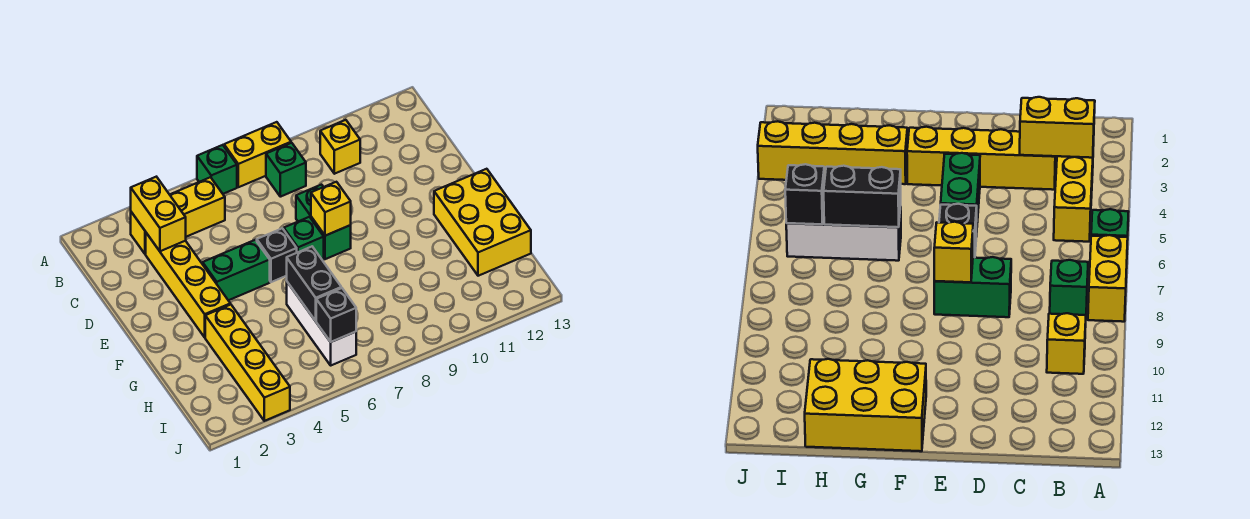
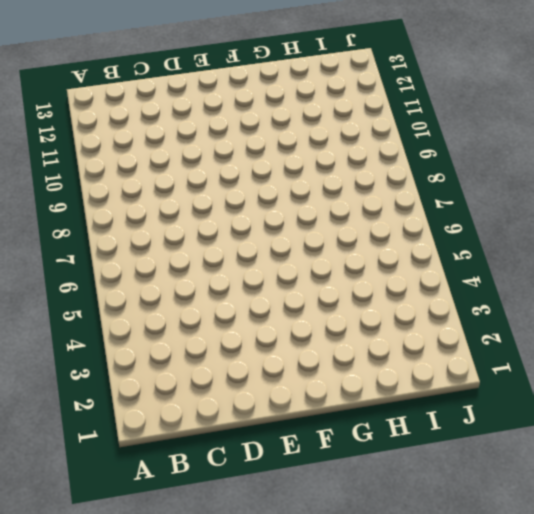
none -> green 1x1 brick [197,145,237,194]
none -> yellow 1x2 brick [224,122,291,187]
none -> yellow 1x3 brick [131,177,225,254]

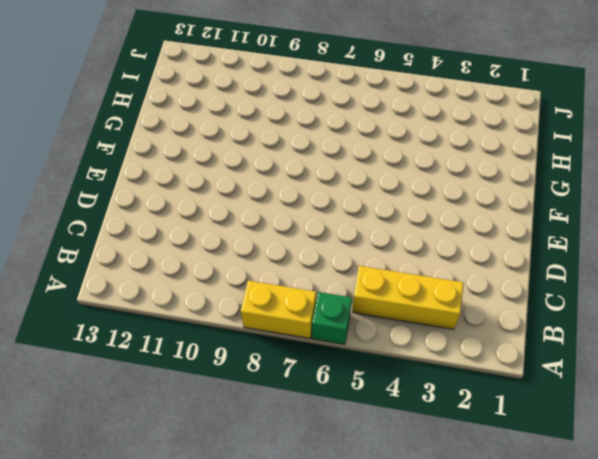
none -> green 1x1 brick [266,143,306,197]
none -> yellow 1x1 brick [320,120,360,174]
none -> yellow 1x4 brick [146,233,230,337]

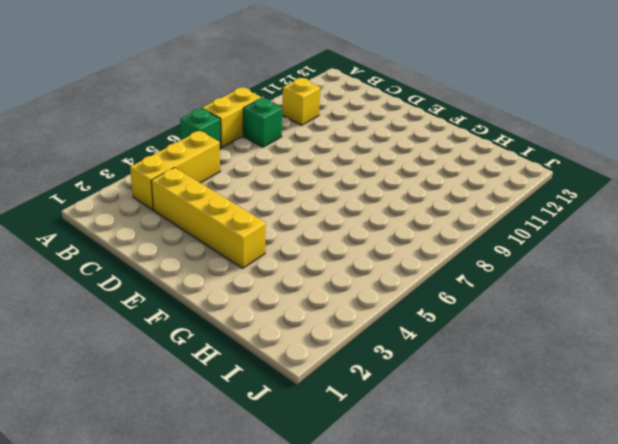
none -> green 1x2 brick [296,185,351,259]
none -> green 1x2 brick [203,240,270,300]
none -> black 1x1 brick [257,228,297,282]

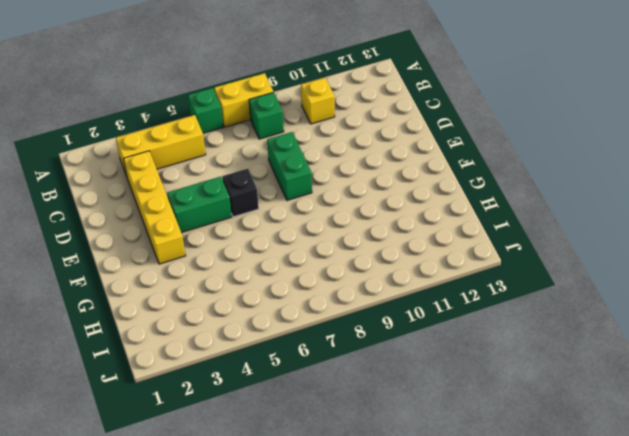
none -> green 1x1 brick [284,217,324,260]
none -> yellow 2x3 brick [434,169,531,276]
none -> yellow 1x4 brick [205,305,290,421]

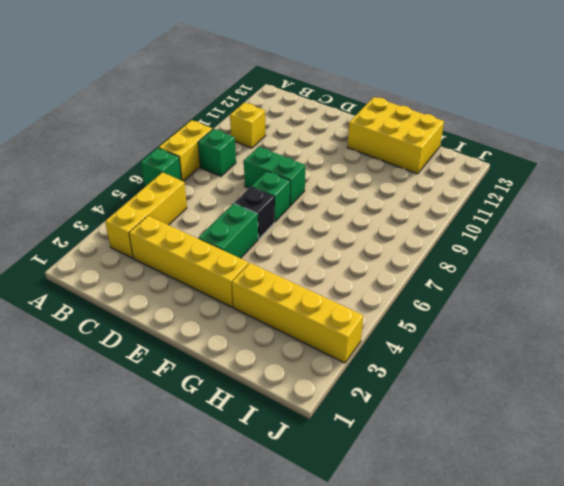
none -> white 1x3 brick [287,282,356,365]
none -> yellow 1x2 brick [131,177,186,251]
none -> yellow 1x1 brick [311,182,351,236]

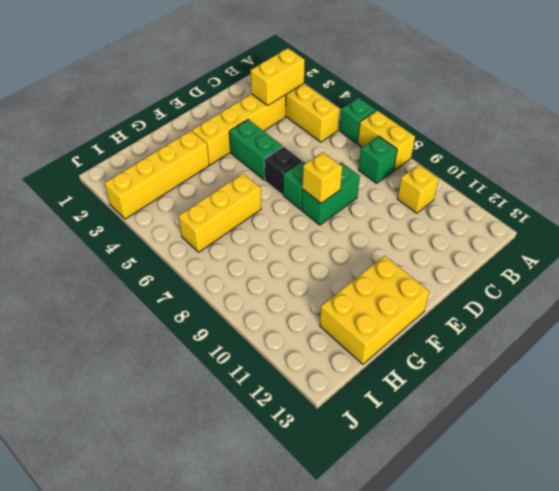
yellow 1x3 brick [179,174,261,252] -> white 1x3 brick [287,282,356,365]
none -> black 1x2 brick [287,247,341,321]
none -> black 1x1 brick [316,288,356,342]

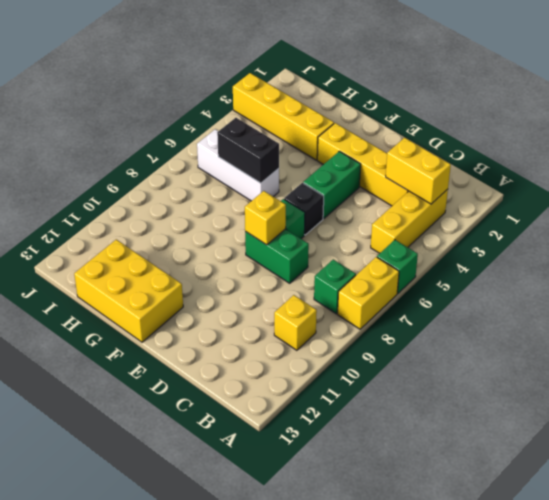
none -> black 1x1 brick [316,288,356,342]

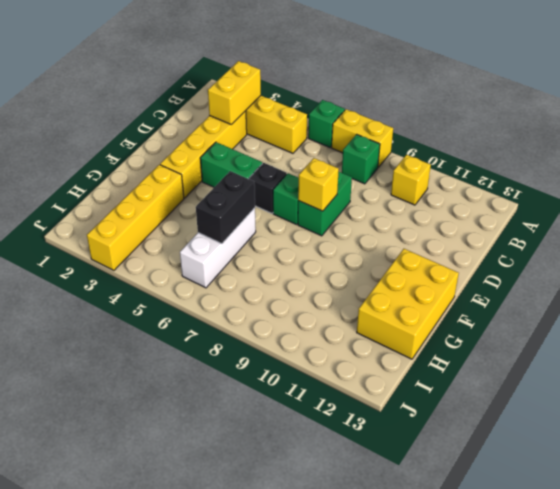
none -> black 1x1 brick [316,288,356,342]

